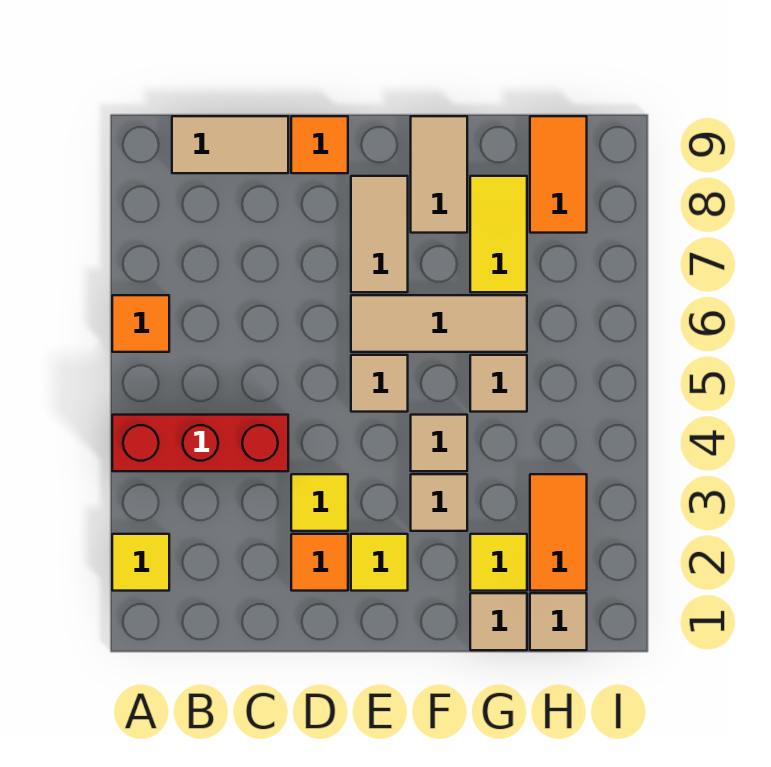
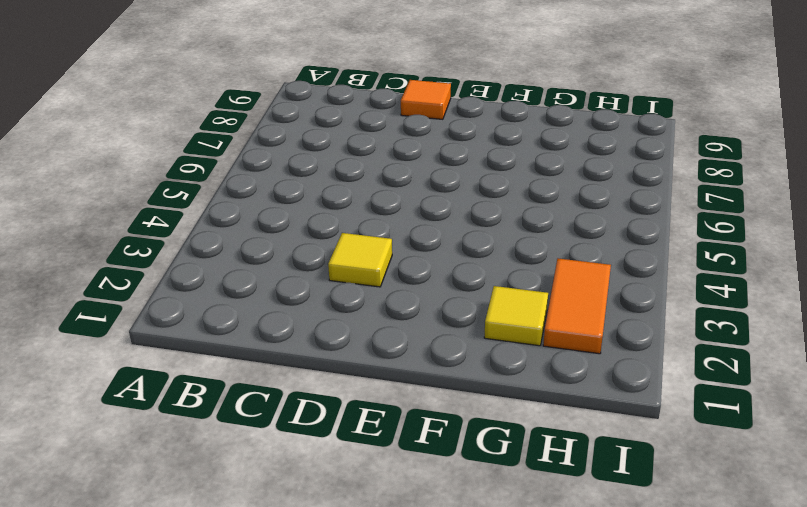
none -> yellow 1x1 tile [112,534,169,591]
none -> red 1x3 brick [112,415,288,471]
none -> orange 1x1 tile [112,295,169,352]

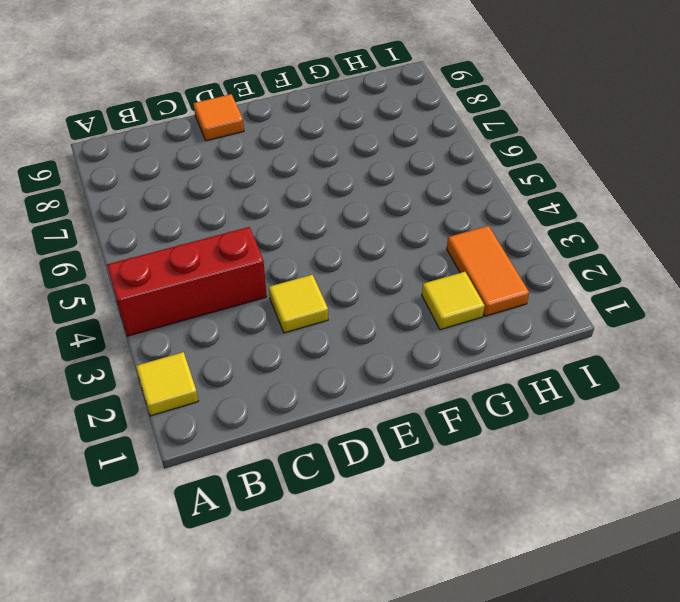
none -> orange 1x1 tile [112,295,169,352]
none -> tan 1x2 tile [172,116,288,173]
none -> orange 1x1 tile [291,534,348,591]

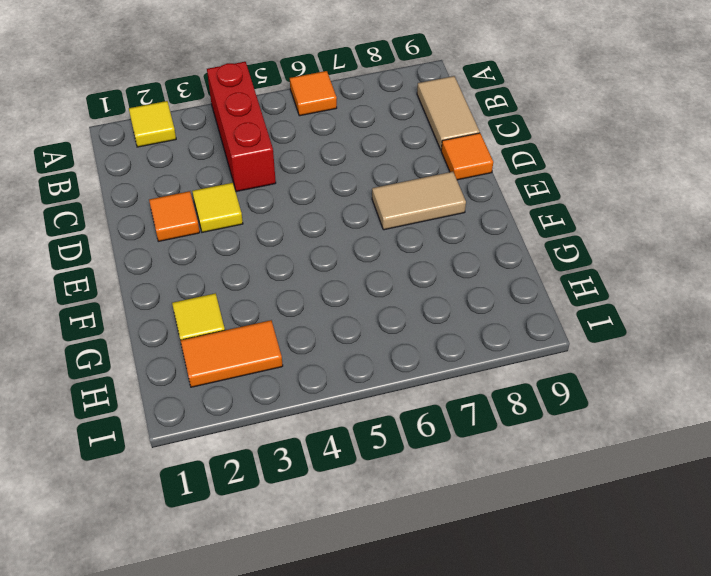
none -> yellow 1x1 tile [351,534,408,591]
none -> tan 1x1 tile [351,355,408,412]
none -> tan 1x3 tile [351,295,527,352]

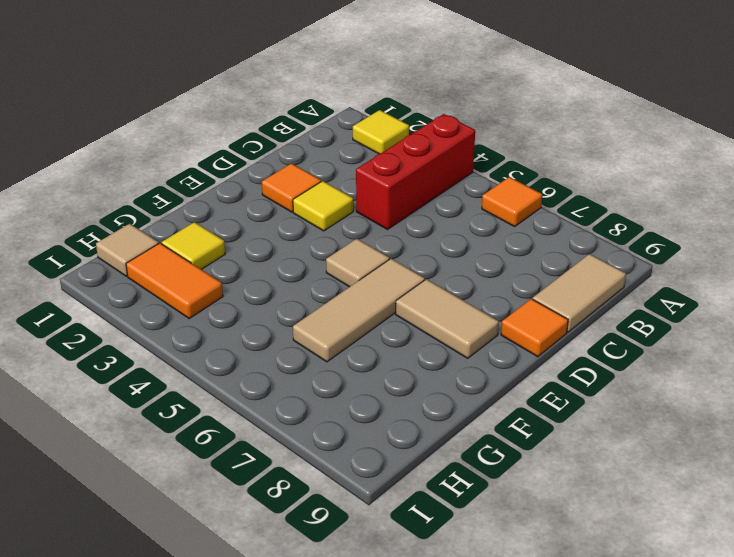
none -> yellow 1x1 tile [351,534,408,591]
none -> tan 1x1 tile [411,474,467,531]
none -> tan 1x1 tile [411,415,467,471]

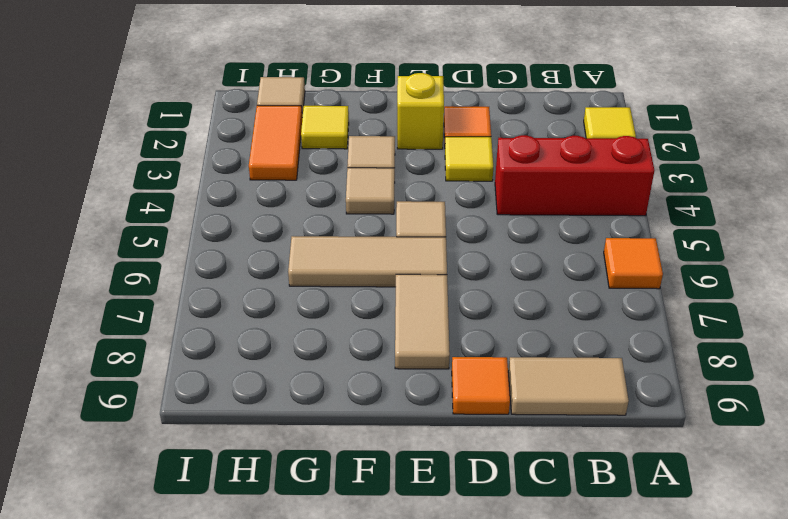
yellow 1x1 brick [397,73,444,149] -> yellow 1x1 tile [351,534,408,591]
none -> tan 1x2 tile [411,116,467,233]
none -> tan 1x1 tile [470,593,527,650]
none -> tan 1x1 tile [470,355,527,412]

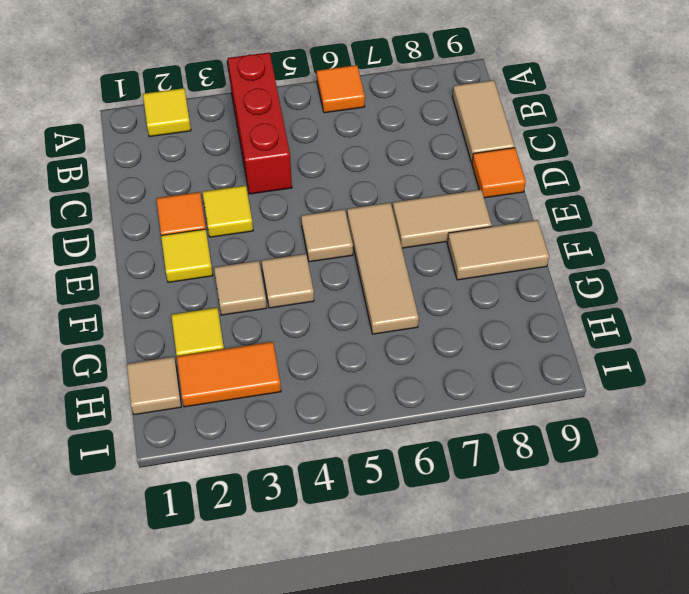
none -> tan 1x1 tile [470,593,527,650]
none -> tan 1x1 tile [470,355,527,412]
none -> yellow 1x2 tile [470,176,527,292]

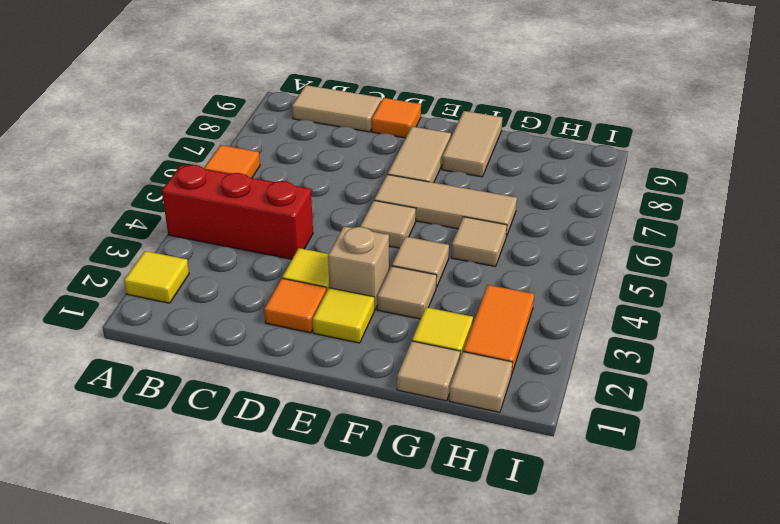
tan 1x1 brick [328,226,389,310] -> none
none -> yellow 1x2 tile [470,176,527,292]
none -> orange 1x2 tile [530,116,587,233]

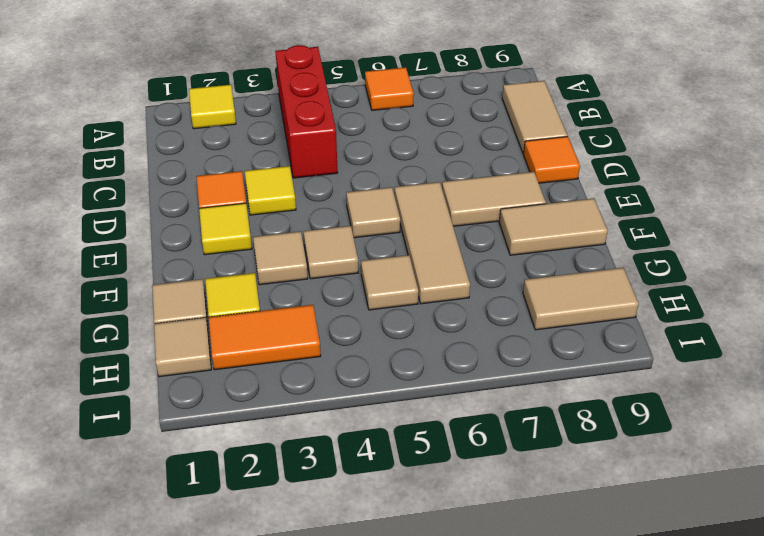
tan 1x2 tile [523,268,639,330] -> orange 1x2 tile [530,116,587,233]
none -> yellow 1x2 tile [470,176,527,292]

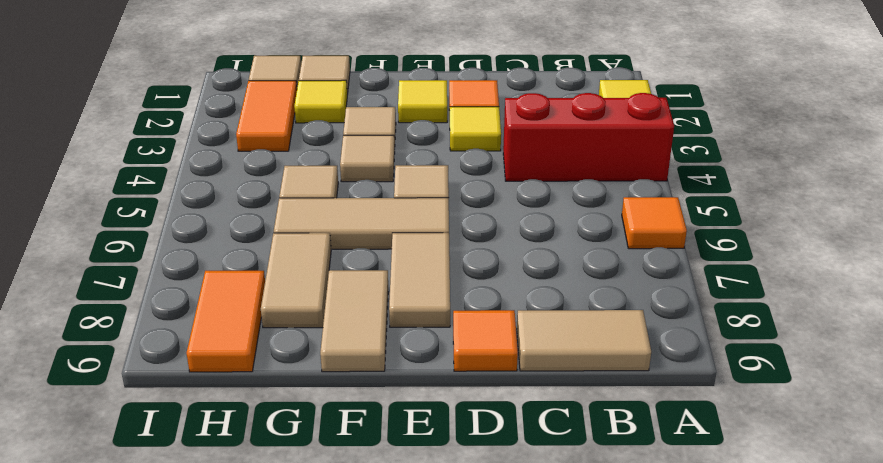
tan 1x2 tile [261,233,331,328] -> yellow 1x2 tile [470,176,527,292]

